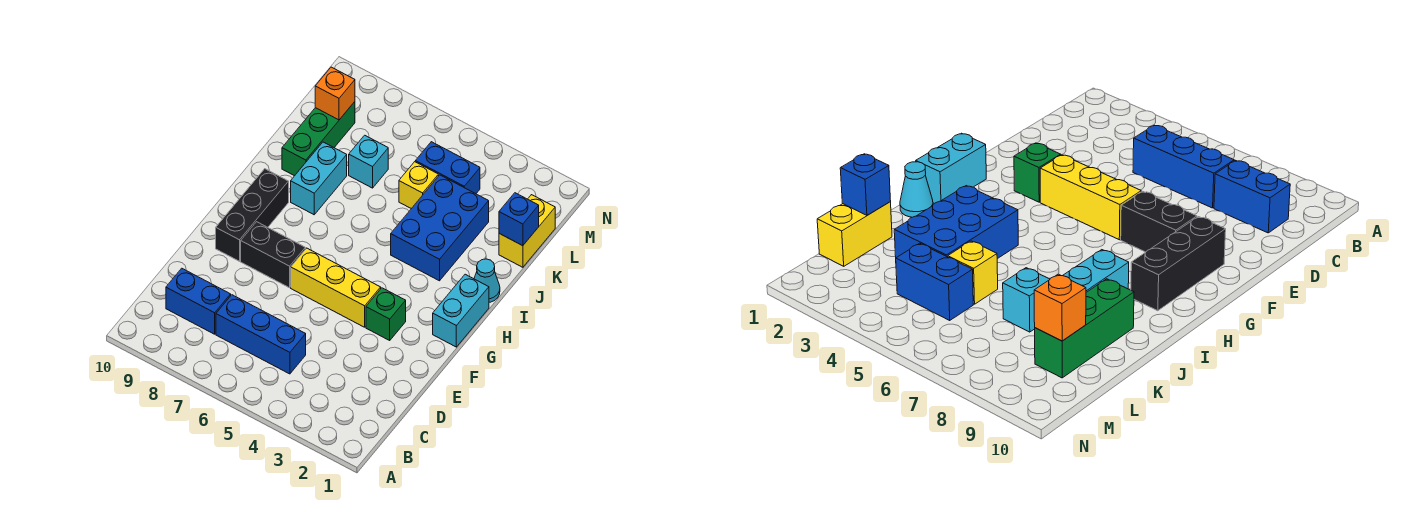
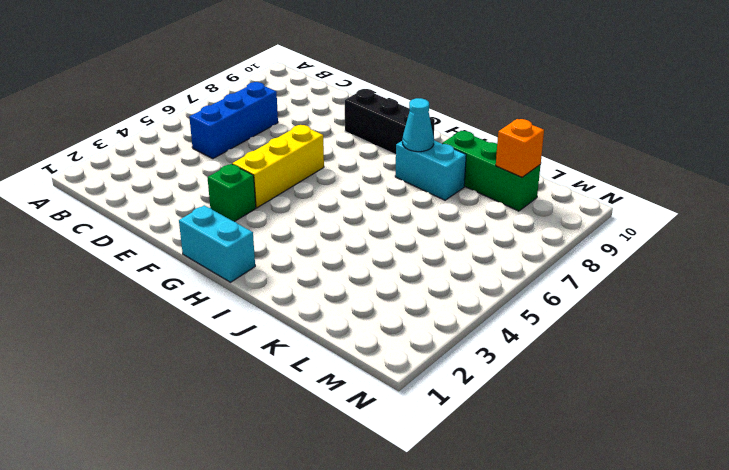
cyan 1x1 cone [402,98,434,152] -> cyan 1x1 cone moved to [474,259,500,302]
none -> blue 1x2 brick [166,268,231,334]
none -> black 1x2 brick [241,222,305,288]
none -> blue 2x3 brick [391,175,489,281]

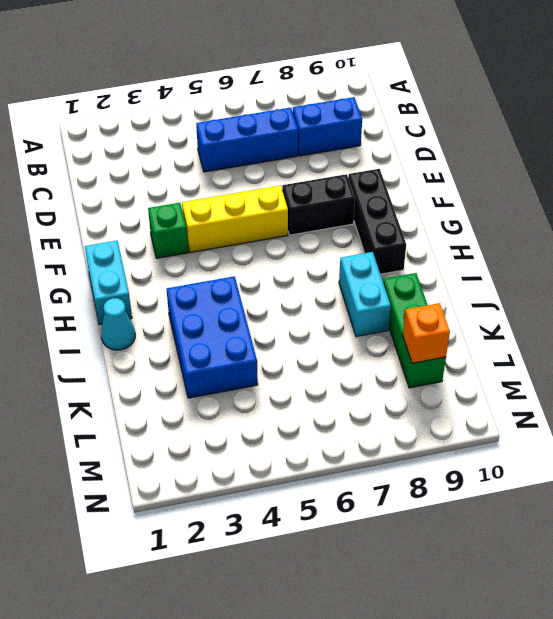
none -> yellow 1x2 brick [499,195,555,267]
none -> yellow 1x1 brick [399,162,438,209]
none -> cyan 1x1 brick [349,135,388,188]

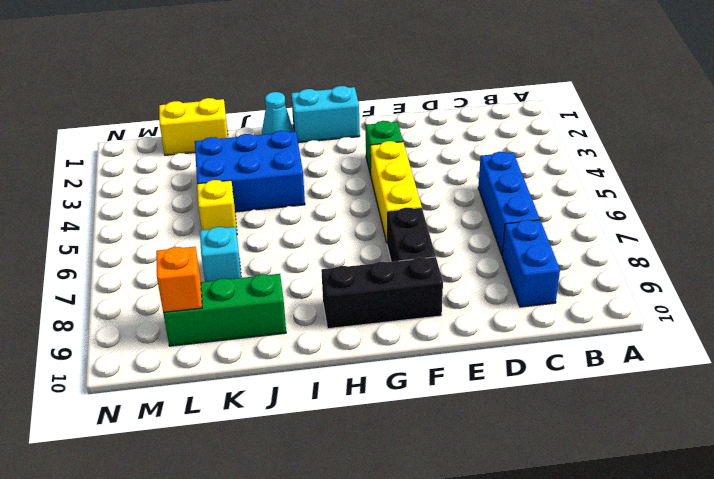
none -> cyan 1x2 brick [291,142,347,215]
none -> blue 1x2 brick [415,142,480,194]
none -> blue 1x1 brick [499,193,539,246]

